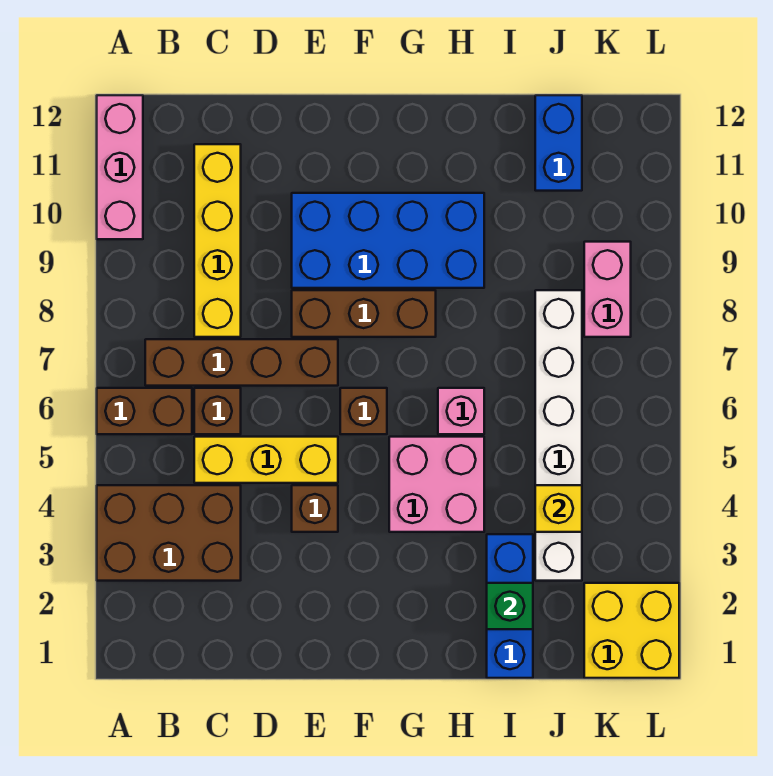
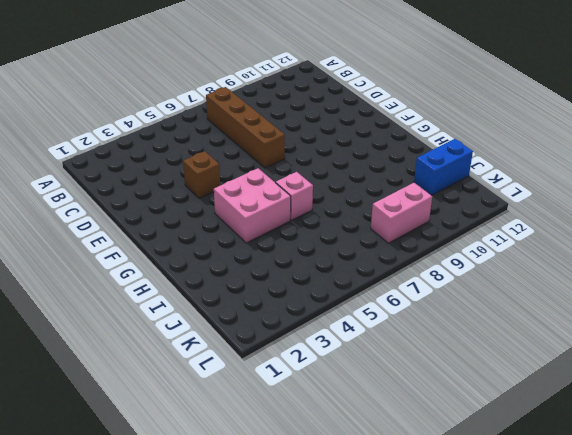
none -> brown 2x3 brick [97,485,241,581]
none -> brown 1x2 brick [97,388,192,434]
none -> pink 1x3 brick [97,95,143,239]

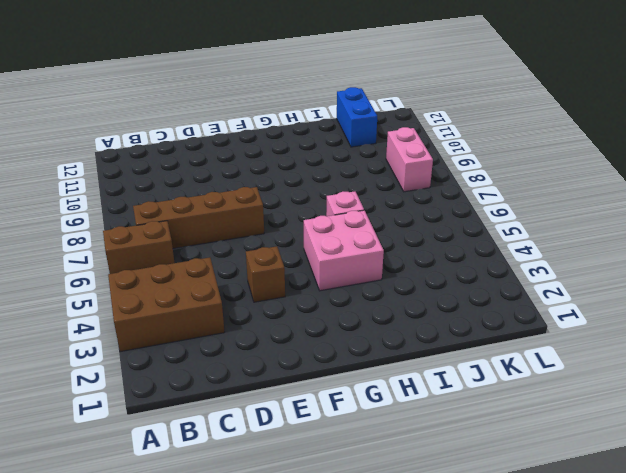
none -> pink 1x3 brick [97,95,143,239]
none -> yellow 1x3 brick [194,437,338,483]
none -> brown 1x1 brick [194,388,241,434]

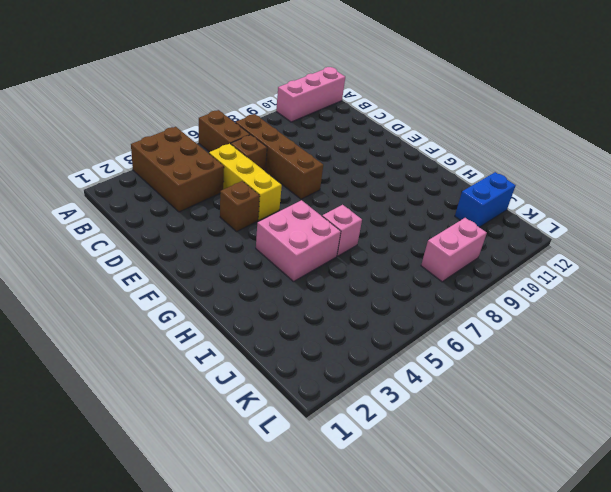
none -> yellow 1x4 brick [194,144,241,337]
none -> brown 1x3 brick [292,290,436,337]
none -> blue 2x4 brick [292,193,484,288]

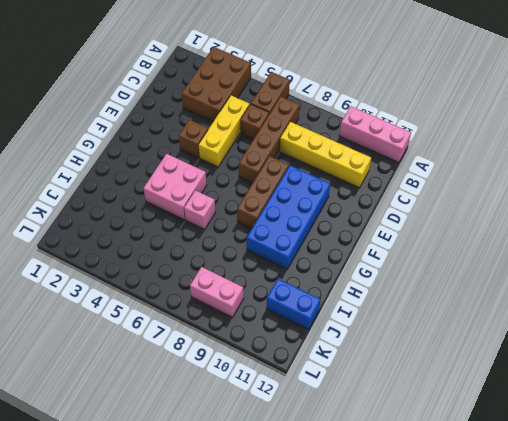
none -> brown 1x1 brick [340,388,387,434]
none -> blue 1x3 brick [487,534,533,678]
none -> white 1x6 brick [535,290,582,581]

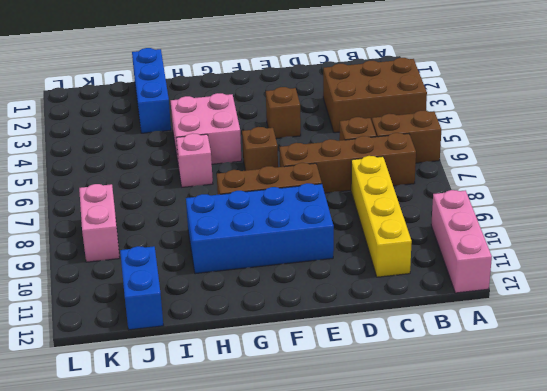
none -> yellow 1x3 brick [194,437,338,483]
none -> white 1x6 brick [535,290,582,581]
none -> yellow 2x2 brick [584,583,679,678]

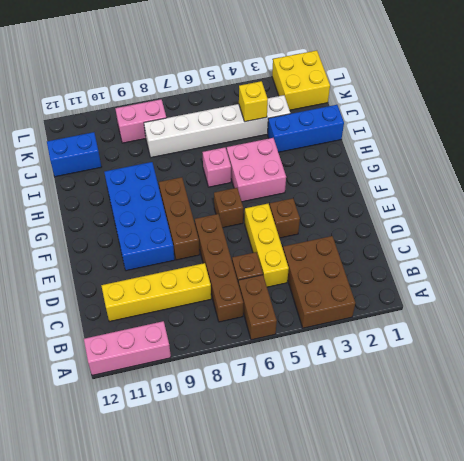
none -> green 1x1 brick [487,583,533,629]

